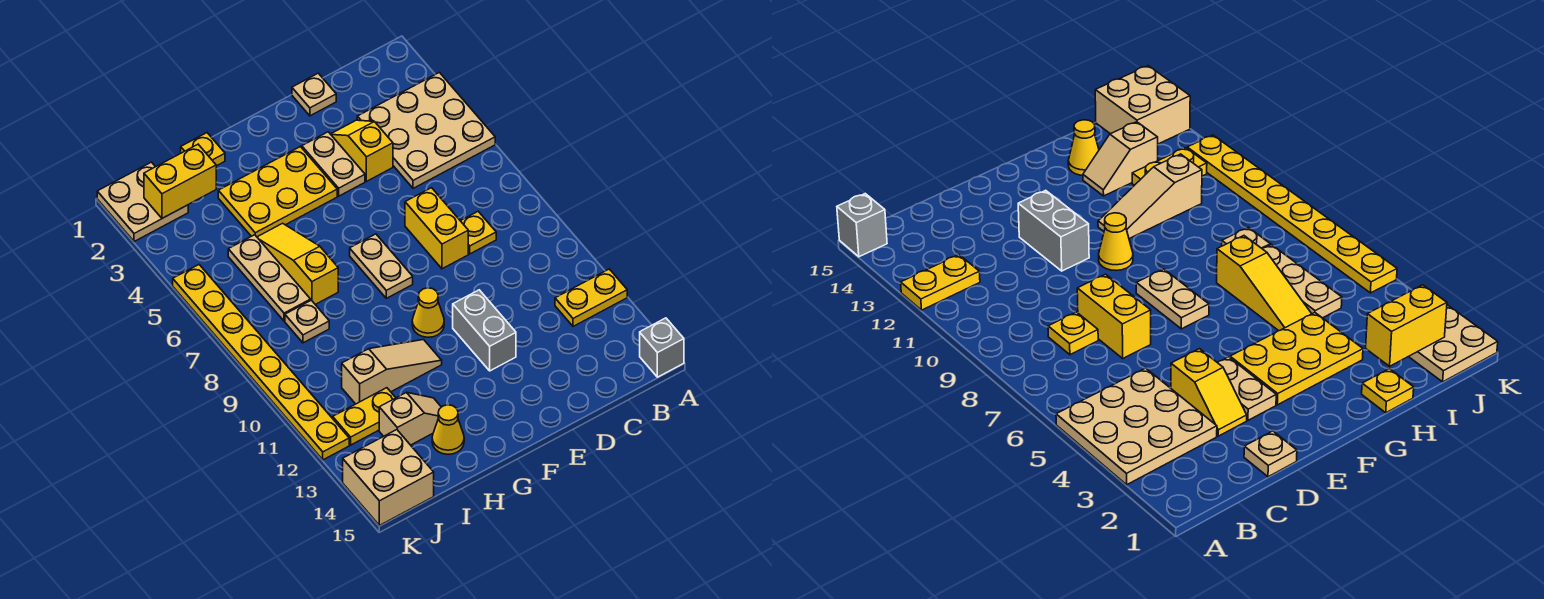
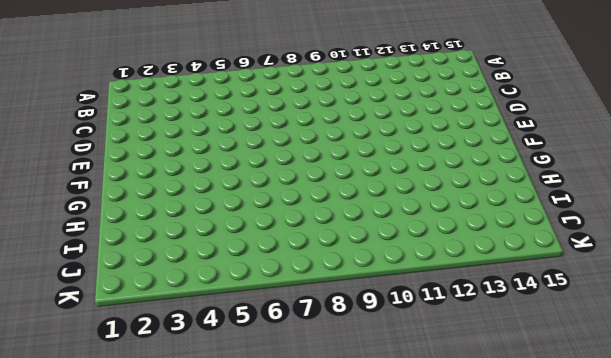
none -> tan 3x3 plate [357,73,495,188]
none -> yellow 1x2 plate [555,269,627,326]
none -> grey 1x1 brick [640,318,684,377]

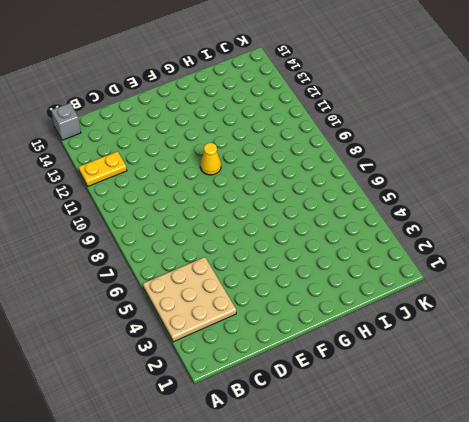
none -> yellow 1x1 plate [461,212,496,254]
none -> tan 1x1 plate [292,73,336,116]
none -> yellow 1x2 slope [331,120,393,181]

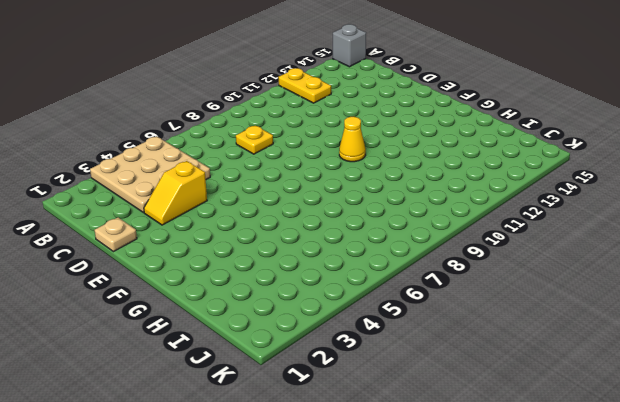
none -> yellow 1x2 brick [405,188,468,269]
none -> tan 1x2 plate [302,132,365,196]
none -> grey 1x2 brick [453,290,516,371]

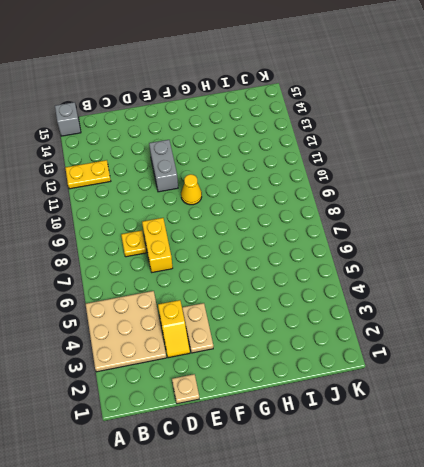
none -> yellow 2x3 plate [218,147,337,237]
none -> tan 1x2 plate [350,234,413,298]
none -> tan 1x3 slope [342,340,442,404]

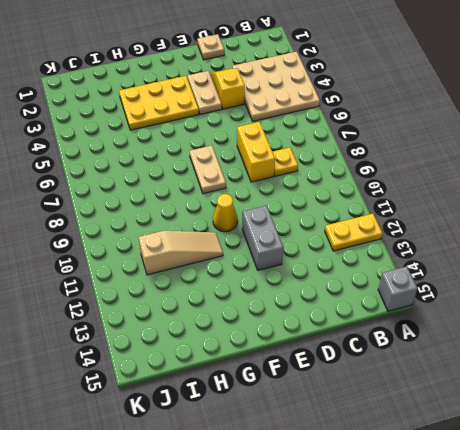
none -> yellow 1x1 plate [181,133,225,166]
none -> yellow 1x3 slope [257,223,338,305]
none -> tan 1x2 slope [379,392,441,445]

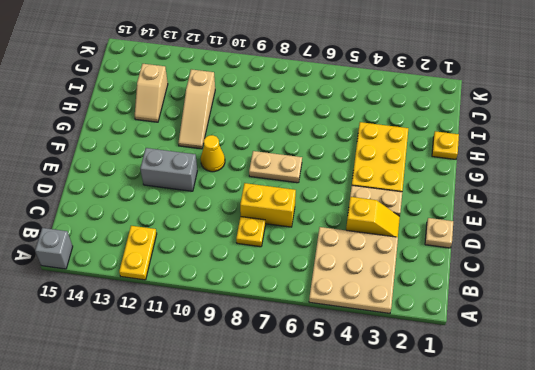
none -> yellow 1x3 slope [257,223,338,305]
none -> yellow 1x1 cone [432,405,464,454]
none -> tan 1x3 plate [228,235,311,321]

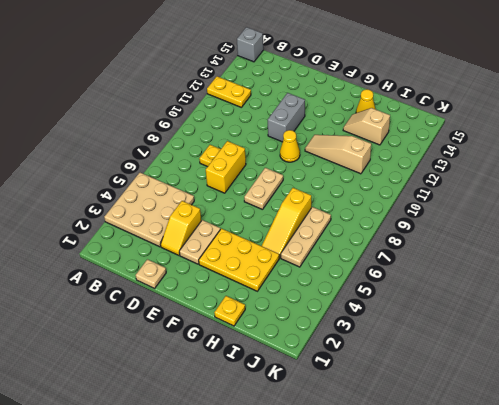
none -> tan 1x1 plate [285,300,329,343]
none -> yellow 1x2 plate [333,388,396,445]
none -> tan 2x2 plate [97,162,188,242]

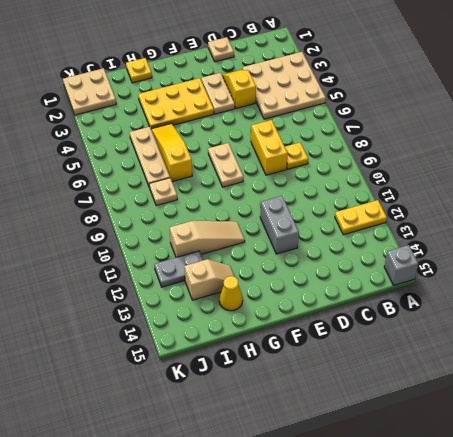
grey 1x2 plate [154,251,203,287] -> yellow 1x2 plate [333,388,396,445]
none -> yellow 1x1 cone [412,288,444,337]
none -> tan 2x2 brick [343,430,434,525]
none -> yellow 1x8 plate [173,265,349,460]

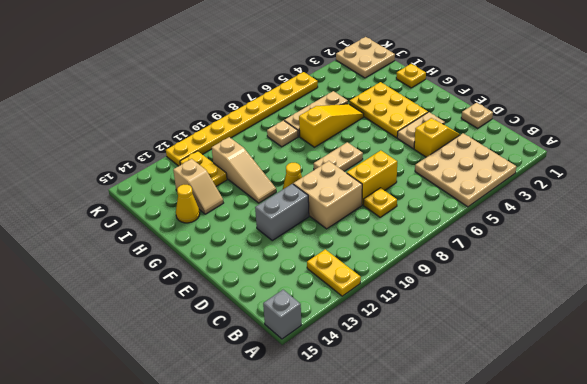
tan 2x2 brick [293,161,362,229] -> tan 2x2 brick moved to [343,430,434,525]
none -> yellow 1x2 brick [144,144,216,218]

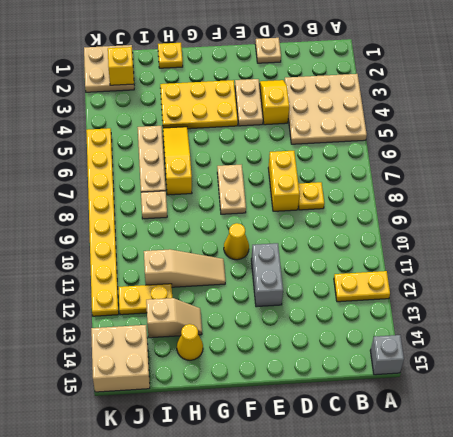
yellow 1x1 brick [108,47,134,85] -> yellow 1x2 brick [144,144,216,218]

